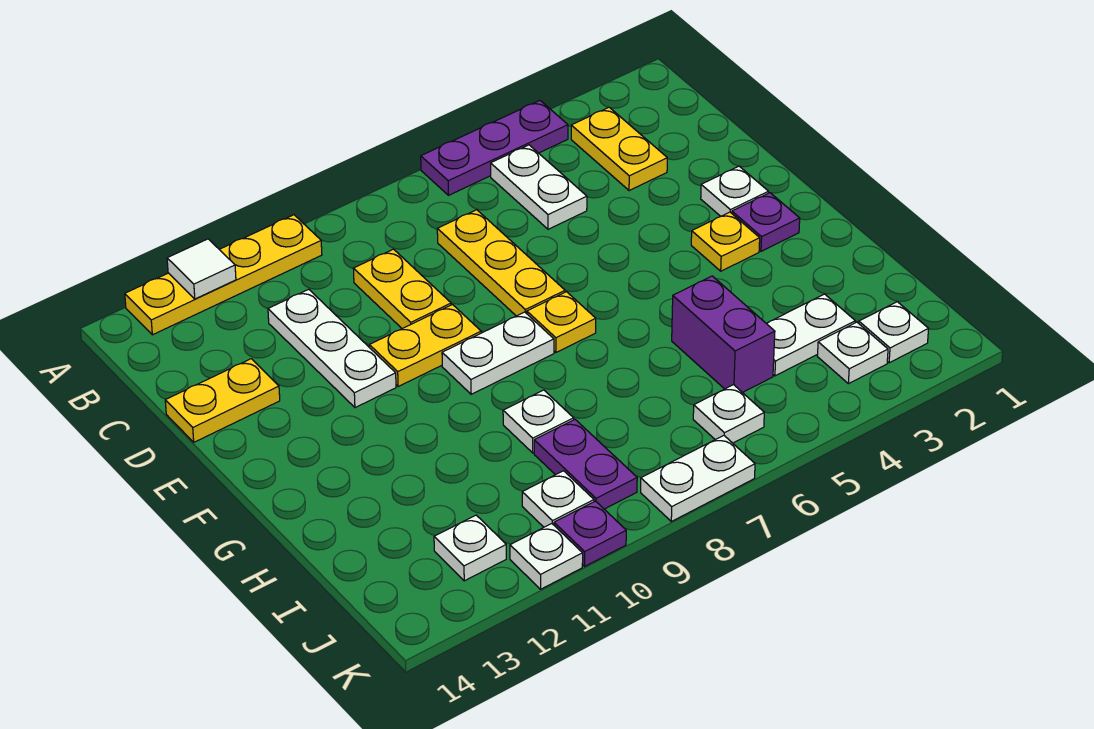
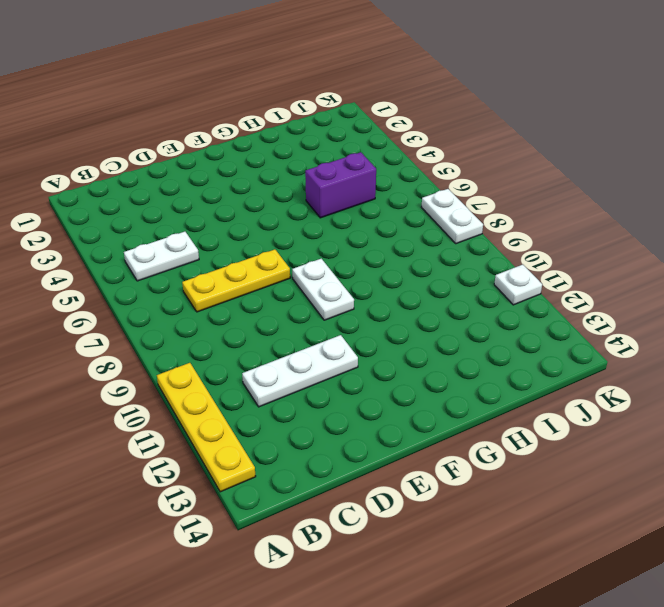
none -> purple 1x3 plate [421,101,568,195]
none -> yellow 1x2 plate [571,107,667,191]
none -> yellow 1x2 plate [353,249,451,329]

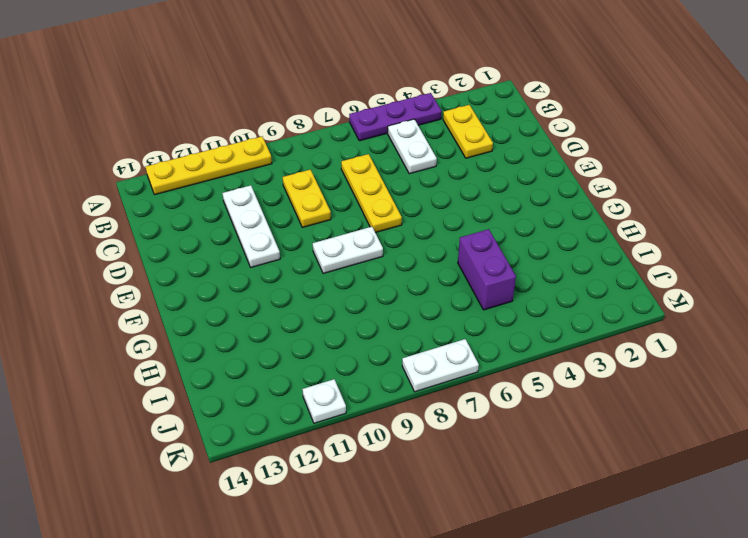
none -> yellow 1x2 plate [165,359,280,442]
none -> white 1x1 plate [701,166,768,216]
none -> yellow 1x2 plate [369,305,481,387]

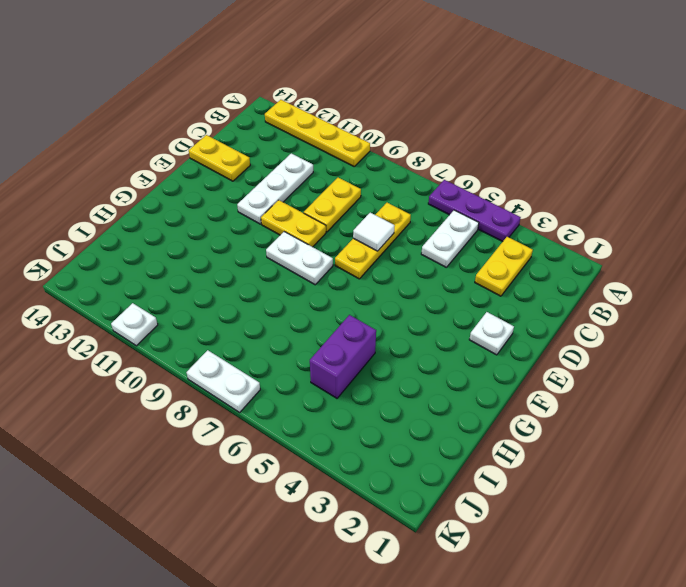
white 1x1 tile [353,213,395,251] -> white 1x1 tile moved to [167,239,236,299]
none -> purple 1x1 plate [732,193,800,251]
none -> yellow 1x1 plate [691,212,760,271]
none -> yellow 1x1 plate [527,292,596,352]

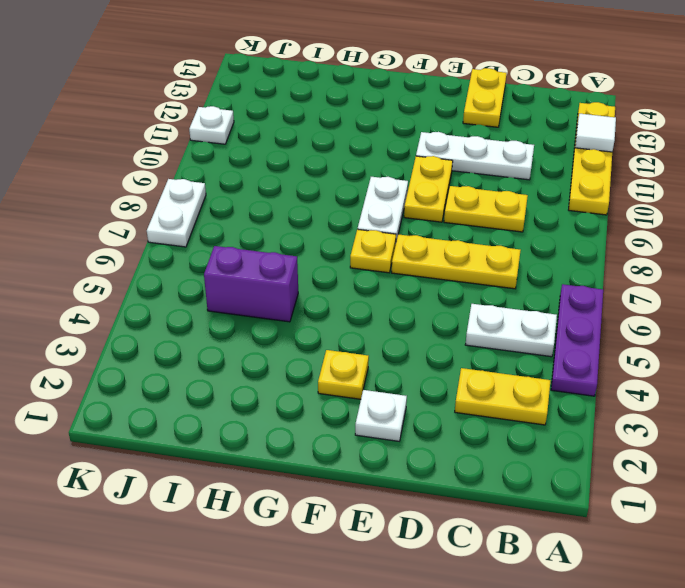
none -> purple 1x1 plate [732,193,800,251]
none -> white 1x1 plate [503,390,574,453]
none -> white 1x2 plate [766,294,855,376]

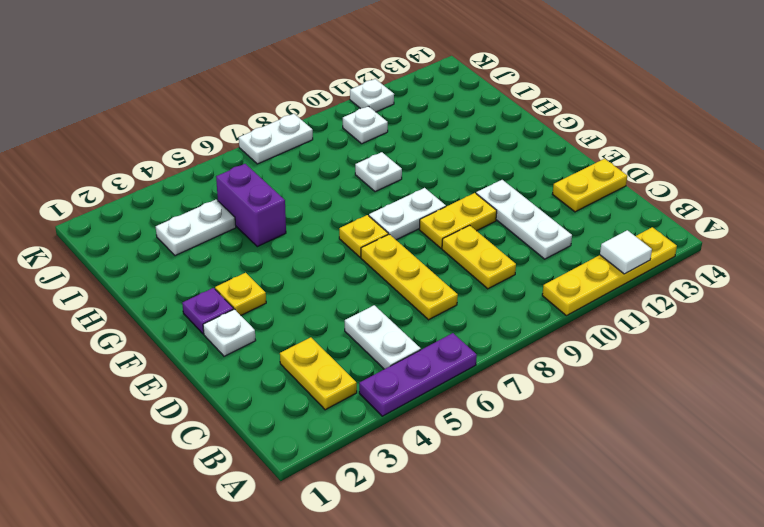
none -> purple 1x2 plate [534,420,637,509]
none -> white 1x1 plate [859,302,929,363]
none -> white 1x1 plate [817,322,888,384]

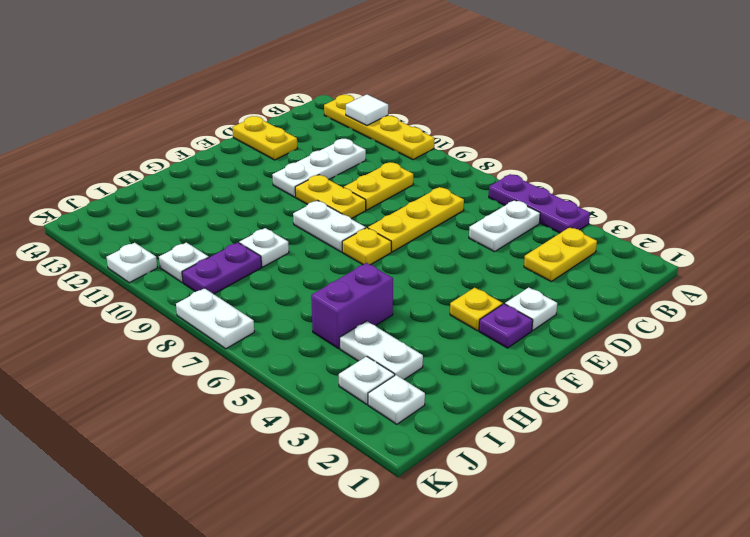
none -> white 1x1 plate [693,385,764,443]
none -> white 1x1 plate [434,515,506,581]
none -> purple 1x1 plate [554,501,626,566]

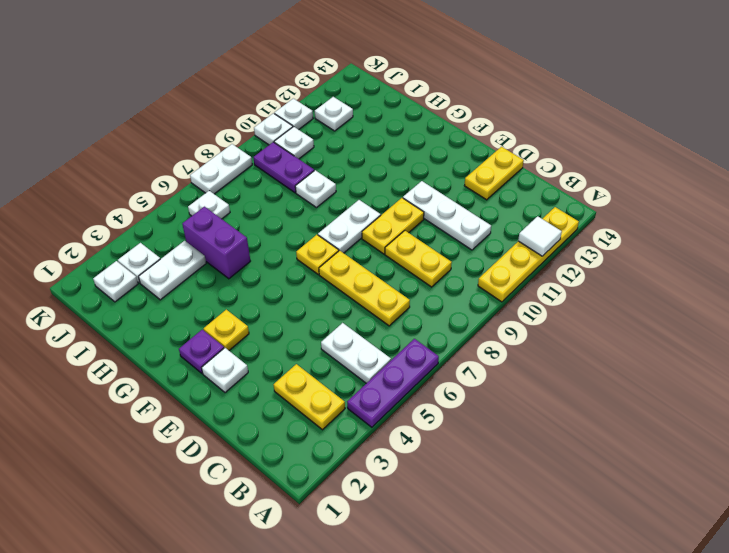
white 1x1 plate [254,113,293,145] -> purple 1x1 plate [554,501,626,566]

